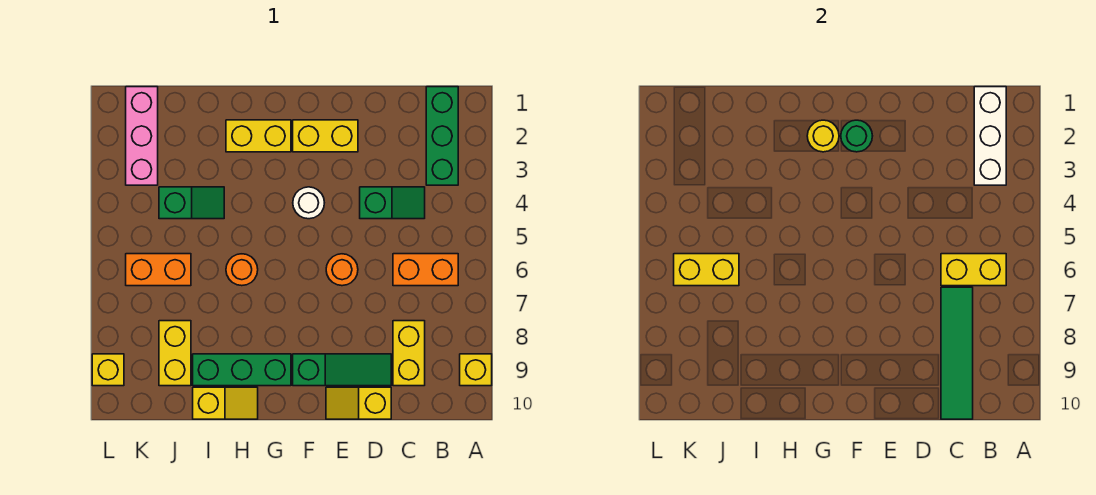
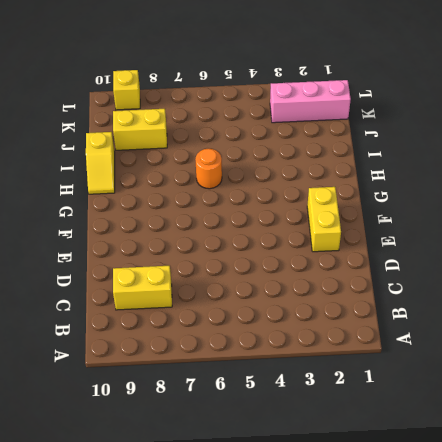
none -> yellow 1x1 brick [460,354,492,386]
none -> green 1x3 brick [426,87,458,185]
none -> orange 1x2 brick [393,254,458,286]

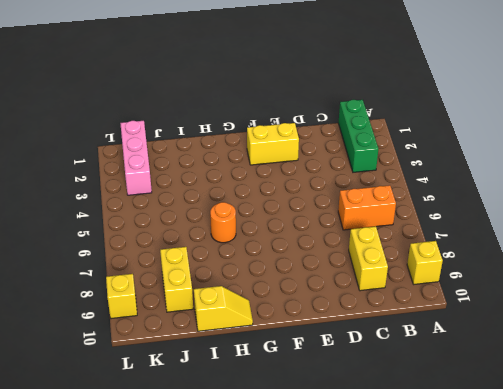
none -> green 1x2 slope [360,187,425,219]
none -> green 1x3 slope [293,354,391,386]
none -> yellow 1x2 slope [326,387,391,419]

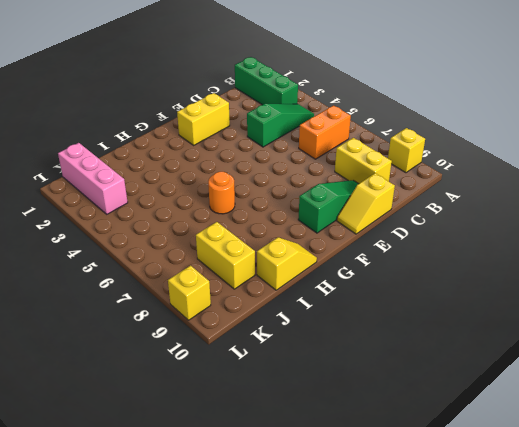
green 1x3 slope [247,104,314,147] -> green 1x2 slope [360,187,425,219]
none -> orange 1x1 round brick [326,254,358,286]
none -> white 1x1 round brick [293,187,324,219]
none -> yellow 1x2 brick [226,120,291,152]

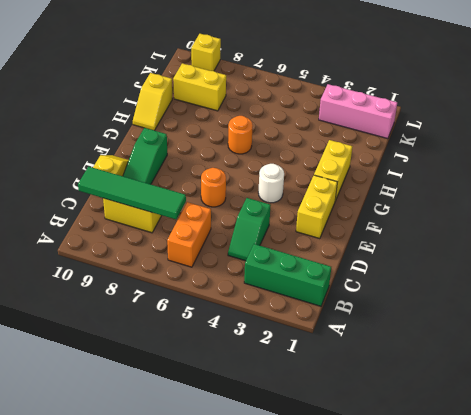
none -> yellow 1x1 brick [460,354,492,386]
none -> green 1x3 brick [193,354,291,386]
none -> green 1x2 slope [159,187,224,219]

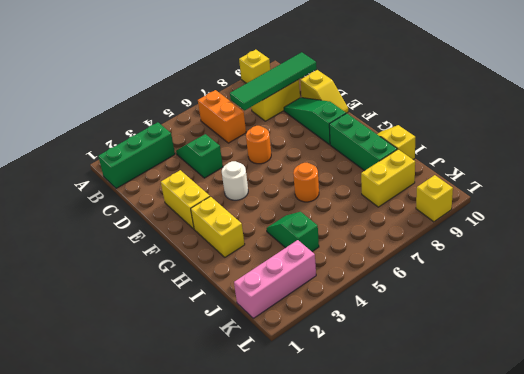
none -> orange 1x2 brick [126,254,191,286]
none -> white 1x3 brick [974,87,1006,185]
none -> yellow 1x2 brick [941,254,1006,286]

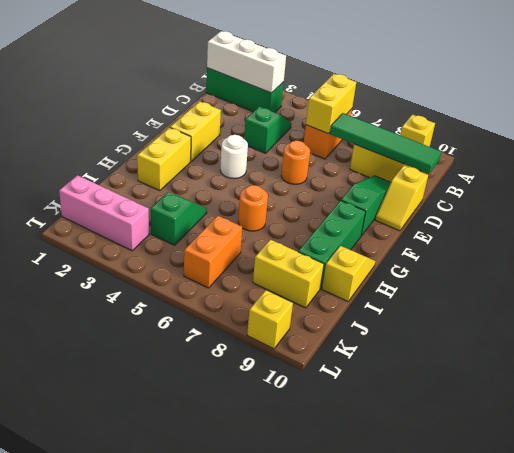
none -> green 1x1 round brick [841,120,872,152]
none -> yellow 1x1 round brick [807,120,839,152]
none -> yellow 1x2 brick [674,254,739,286]

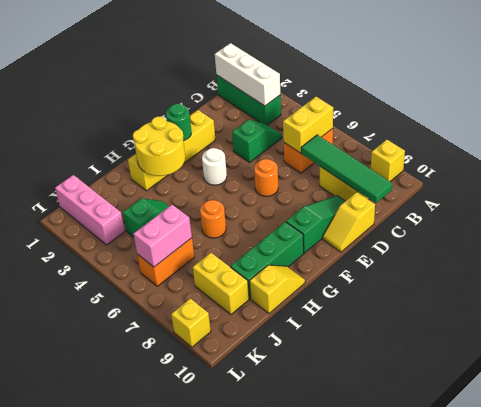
yellow 2x2 round brick [133,116,185,176] -> yellow 1x1 round brick [807,120,839,152]
pink 1x2 brick [133,205,192,267] -> yellow 1x2 brick [674,254,739,286]

